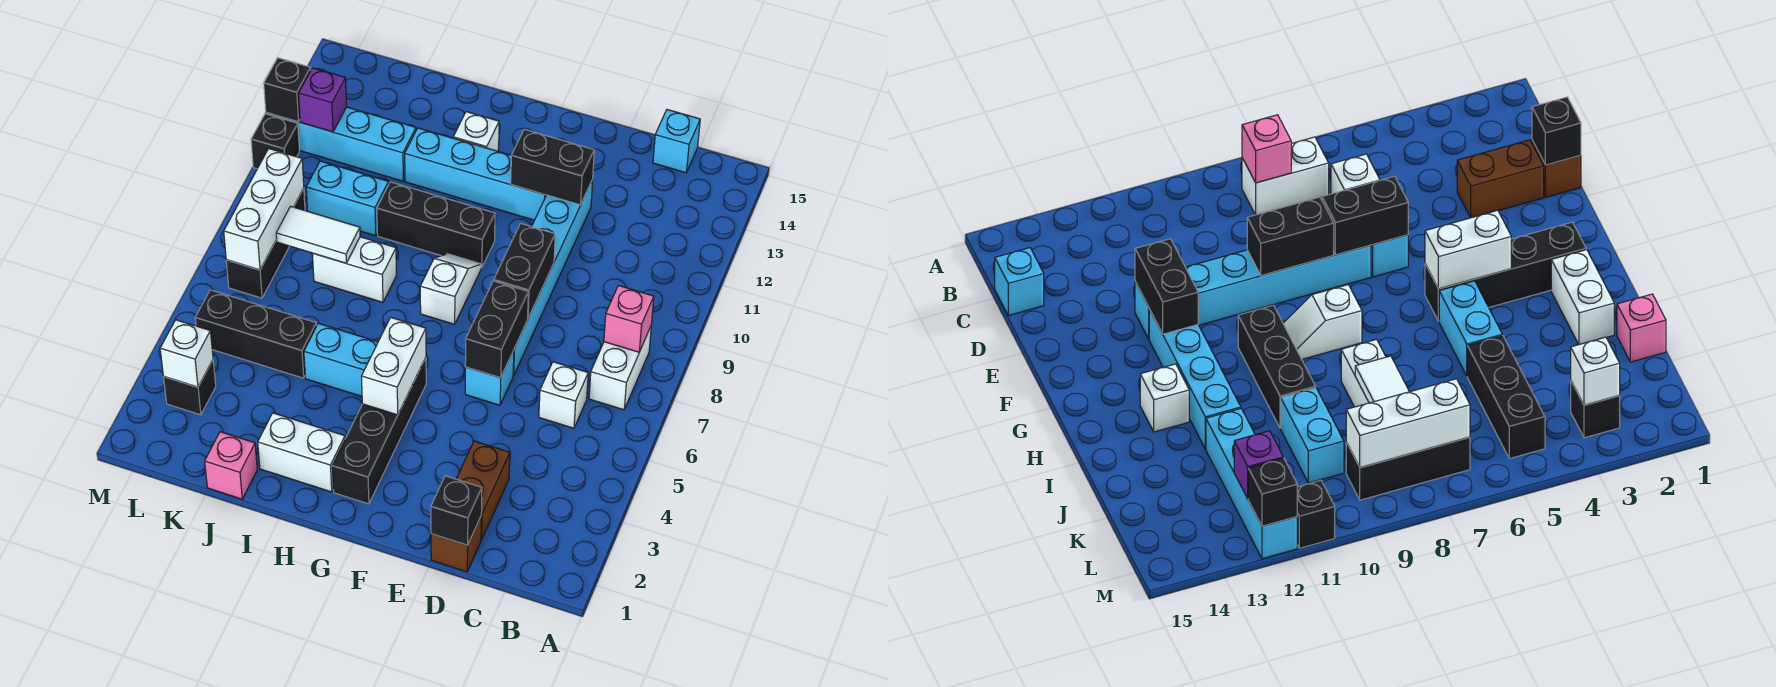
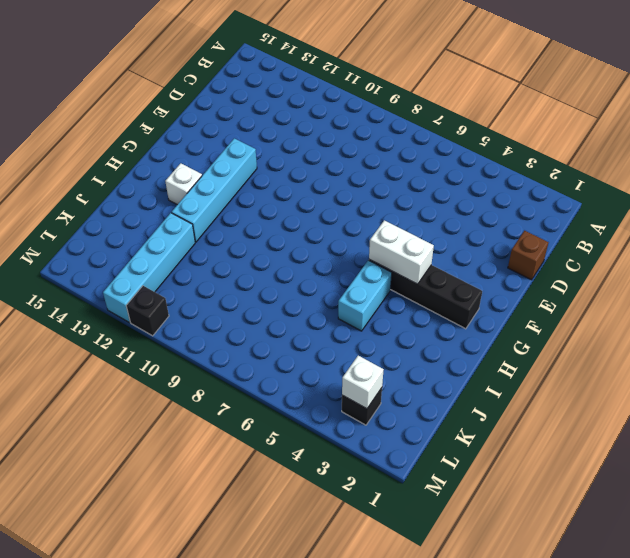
none -> white 1x2 brick [589,327,651,410]
none -> white 1x1 brick [539,362,588,428]
none -> cyan 1x1 brick [653,110,700,173]
none -> brown 1x2 brick [457,441,510,540]

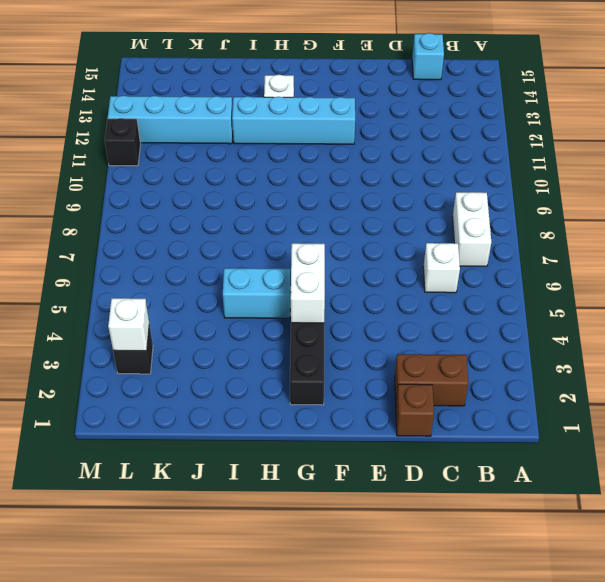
brown 1x2 brick [395,354,468,406] -> brown 1x2 brick turned to [457,441,510,540]
none -> cyan 1x1 brick [465,350,514,405]
none -> cyan 1x6 brick [513,180,593,376]
none -> white 1x2 slope [420,254,481,324]
none -> black 1x3 brick [377,182,495,268]

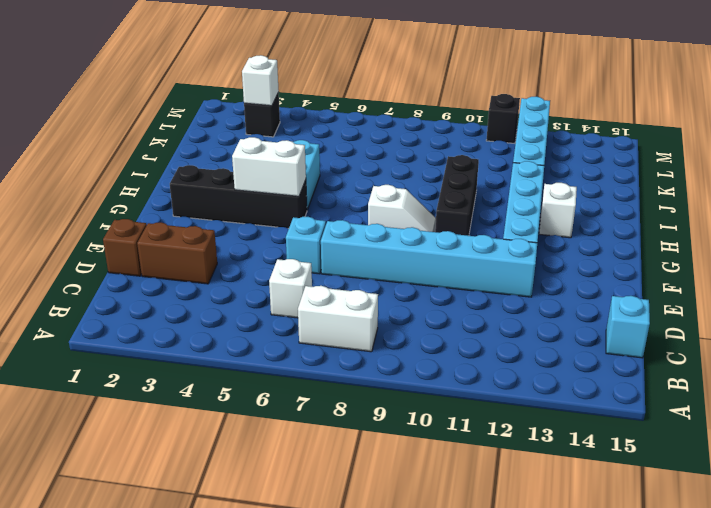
none -> white 1x2 brick [258,413,345,492]
none -> white 1x2 brick [312,237,396,302]
none -> pink 1x1 brick [205,432,257,499]
none -> black 1x3 brick [195,290,317,378]

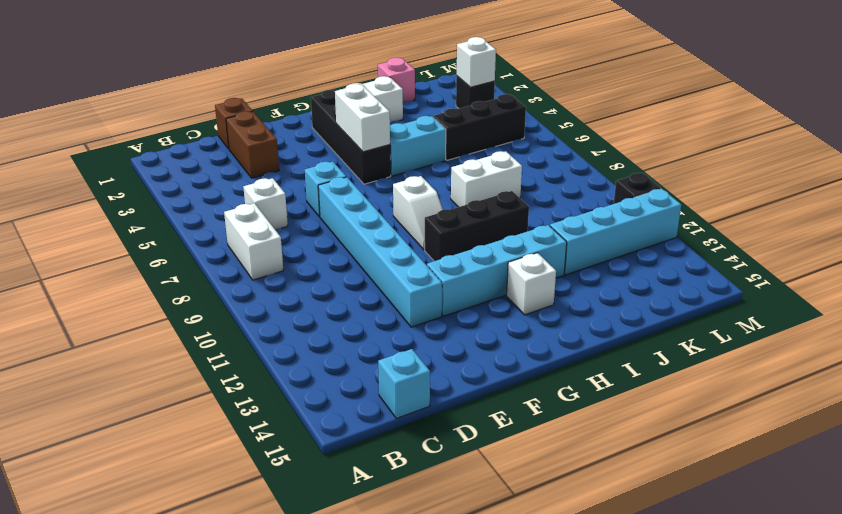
none -> cyan 1x2 brick [306,161,389,236]
none -> black 1x3 brick [226,188,305,298]
none -> pink 1x1 brick [604,285,654,352]
none -> black 1x1 brick [431,476,482,545]

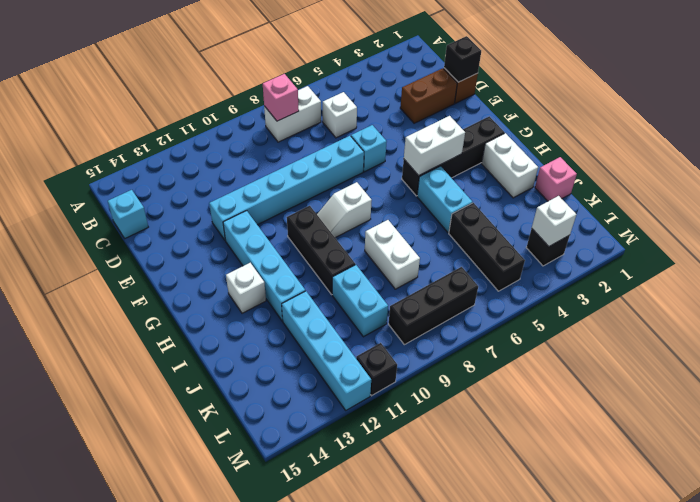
none -> black 1x2 brick [465,281,528,378]
none -> black 1x2 brick [494,223,555,318]
none -> black 1x2 brick [511,129,594,205]
none -> white 1x2 tile [276,206,360,263]

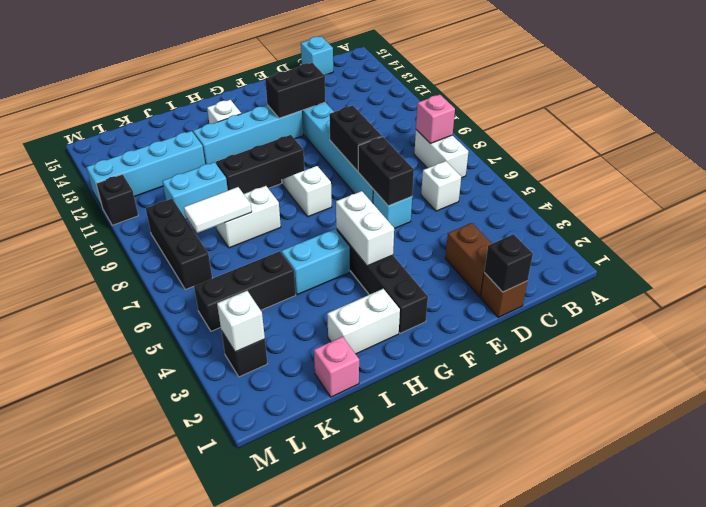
none -> white 1x3 brick [224,149,304,270]
none -> purple 1x1 brick [299,68,347,132]
none -> black 1x1 brick [264,58,311,122]

